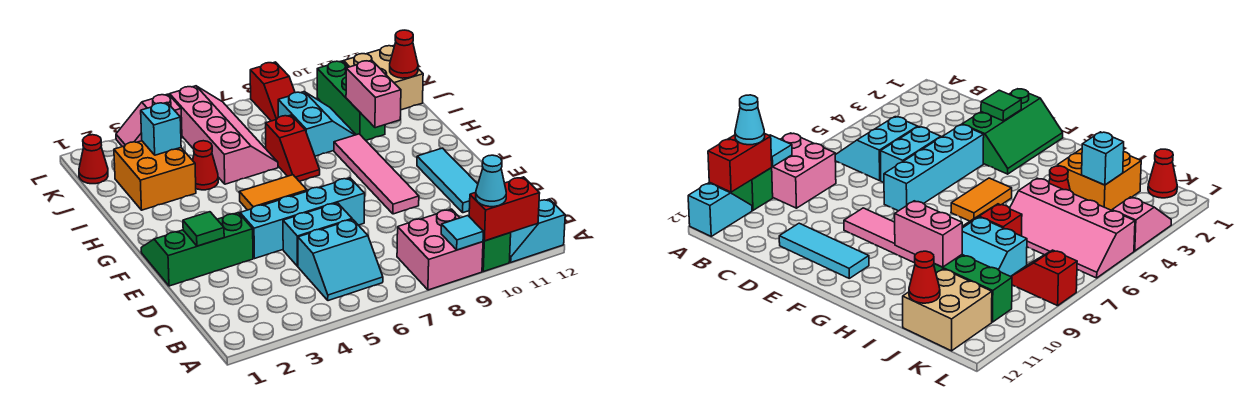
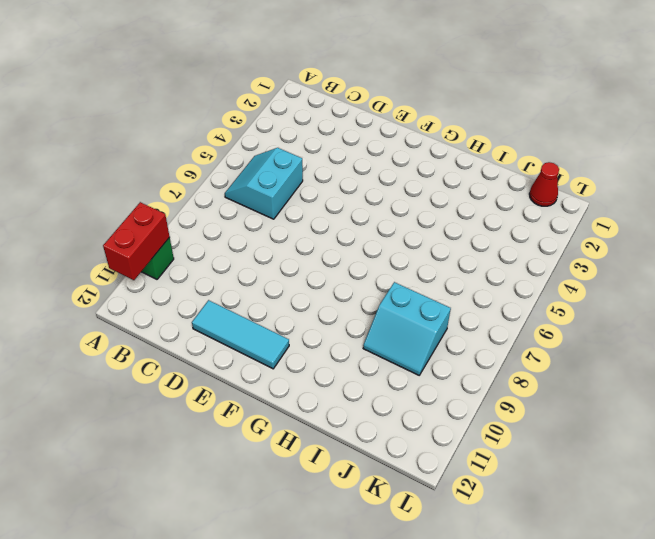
none -> pink 2x2 brick [397,209,483,290]
none -> cyan 1x2 slope [510,199,565,262]
none -> cyan 1x2 brick [283,203,352,266]

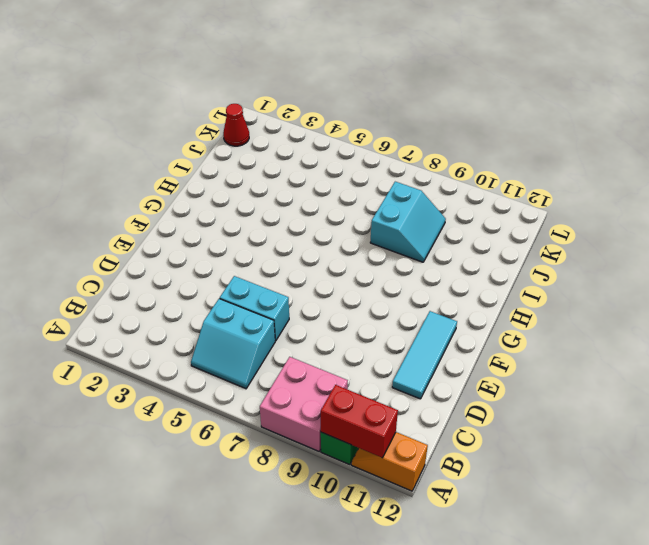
orange 1x2 slope [351,432,428,491] -> cyan 1x2 slope [510,199,565,262]
none -> green 2x3 slope [141,213,253,286]
none -> cyan 1x4 brick [240,178,365,259]
none -> pink 1x4 tile [334,134,419,214]

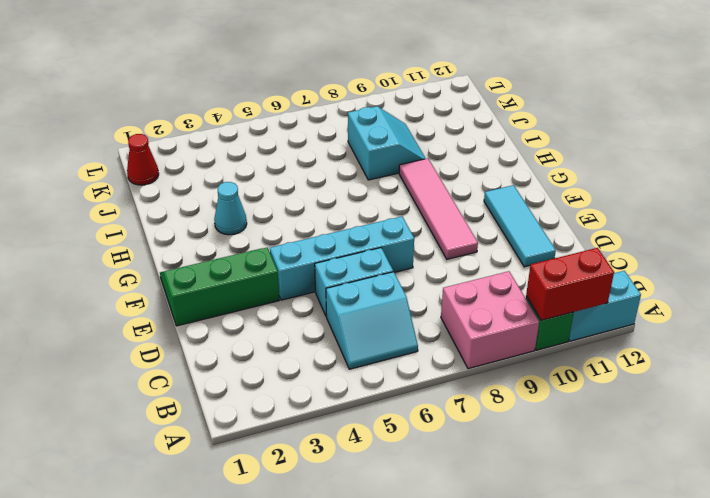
cyan 1x1 cone [214,182,247,235] -> cyan 1x1 cone moved to [476,155,506,207]
none -> orange 1x2 tile [239,175,307,210]
none -> red 1x2 slope [266,115,320,181]
none -> orange 2x2 brick [114,141,196,210]

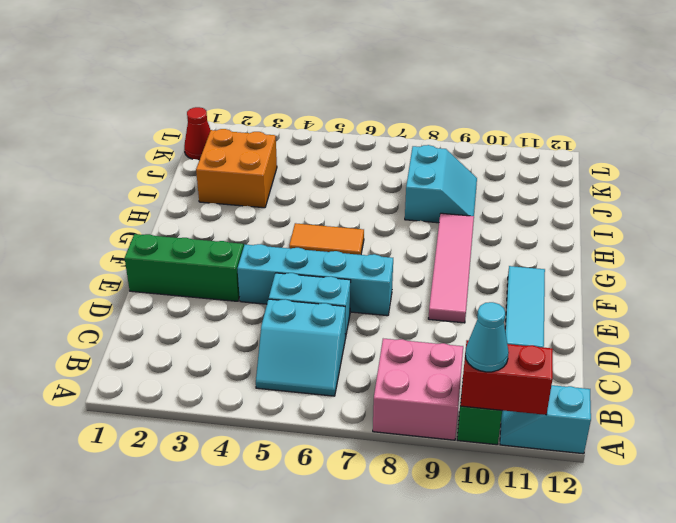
none -> red 1x2 slope [266,115,320,181]
none -> red 1x1 cone [193,141,218,190]
none -> pink 2x4 slope [170,86,278,184]

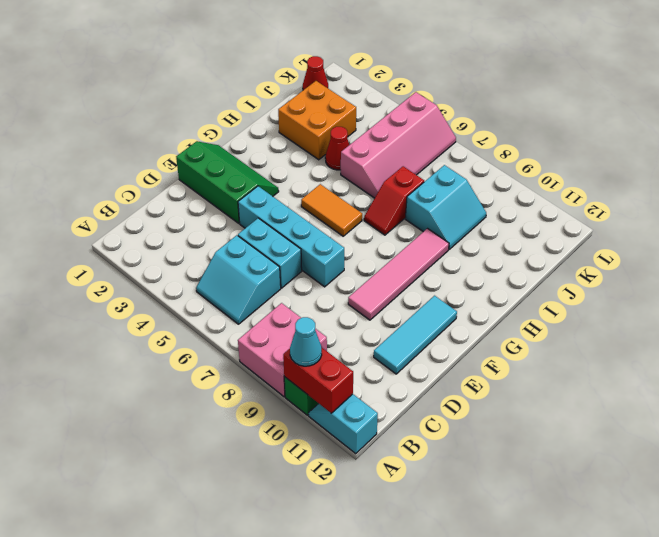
none -> green 1x3 brick [317,61,385,140]
none -> tan 2x2 brick [344,45,423,110]
none -> red 1x2 slope [250,62,295,121]

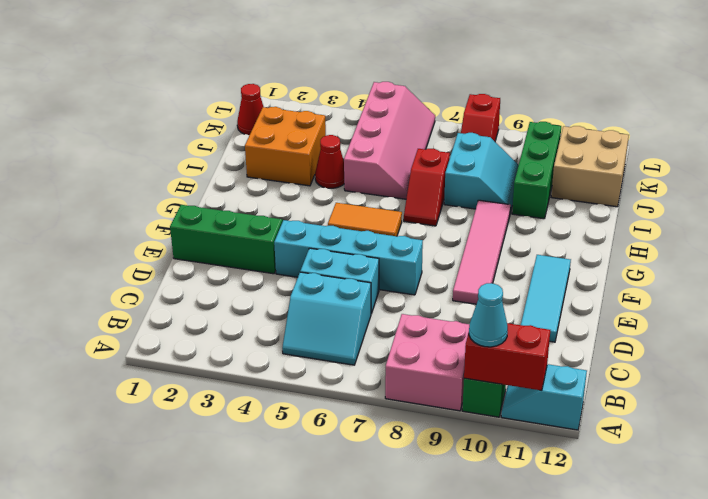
none -> pink 1x2 slope [116,94,182,147]
none -> cyan 1x1 tile [441,216,483,250]
none -> green 1x1 tile [183,212,224,246]

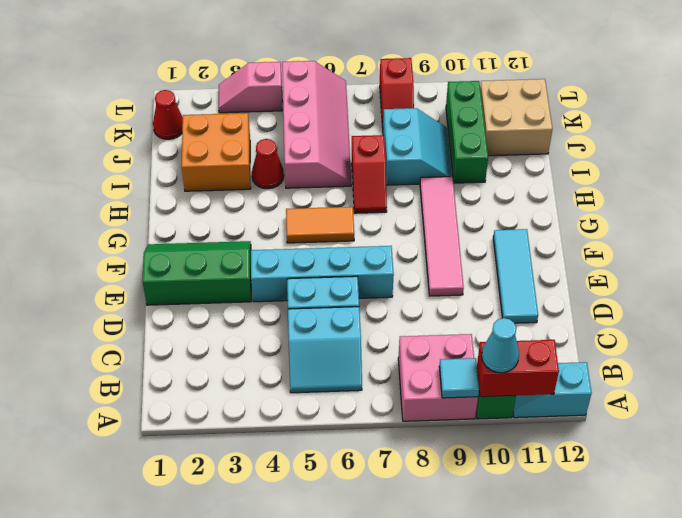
none -> green 1x1 tile [183,212,224,246]
none -> pink 1x2 brick [346,60,401,128]
none -> cyan 1x1 brick [141,103,181,155]

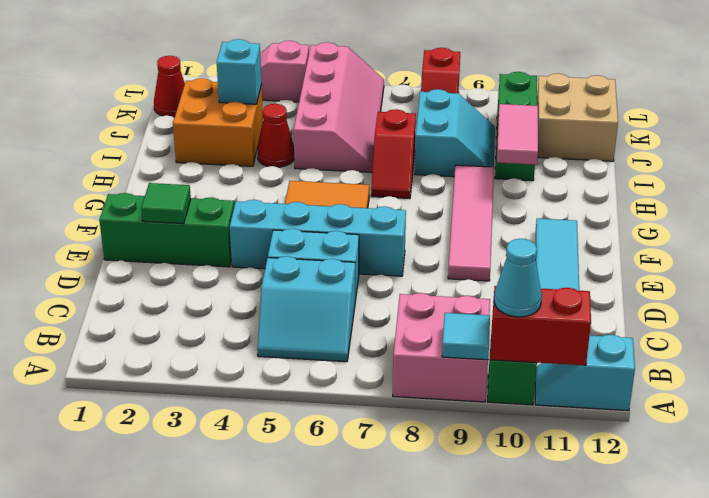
pink 1x2 tile [497,104,538,165] -> pink 1x2 brick [346,60,401,128]
none -> red 1x1 cone [390,30,418,78]

